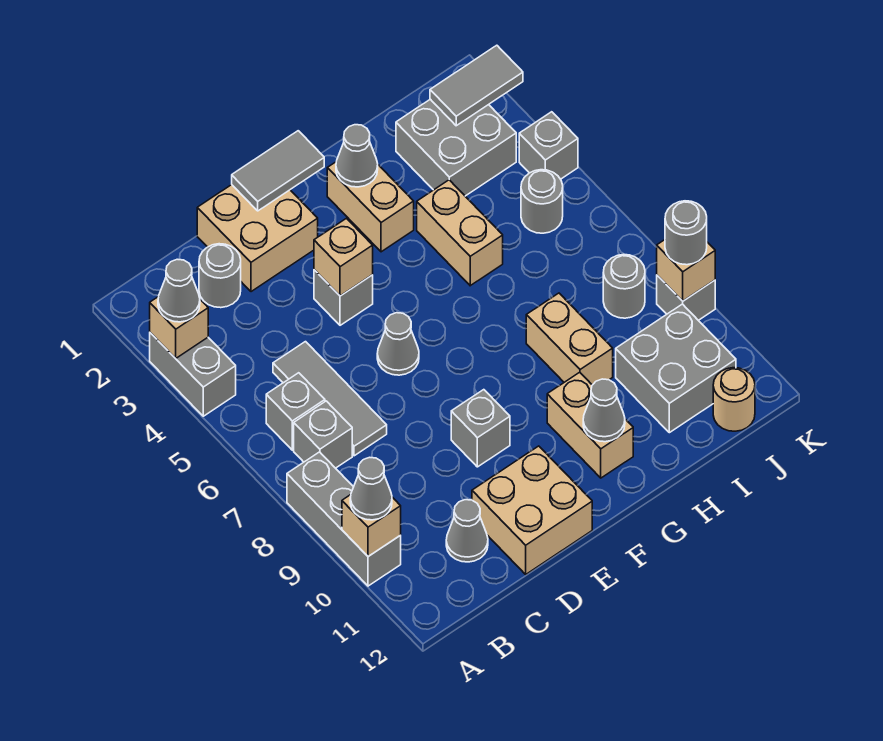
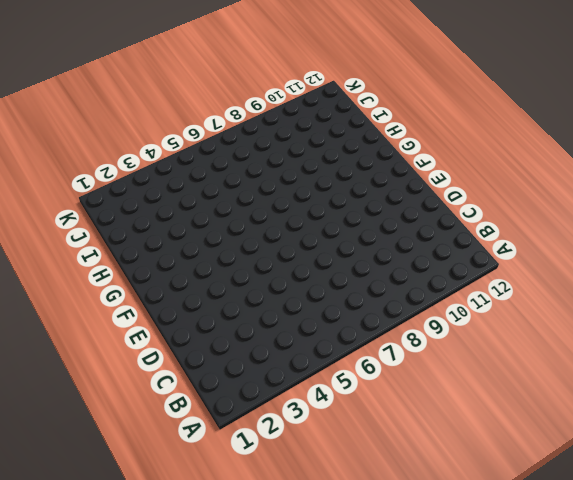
none -> grey 1x2 brick [150,333,236,416]
none -> grey 1x3 brick [287,452,401,586]
none -> grey 1x1 brick [266,373,325,450]
none -> grey 1x1 brick [294,401,352,468]

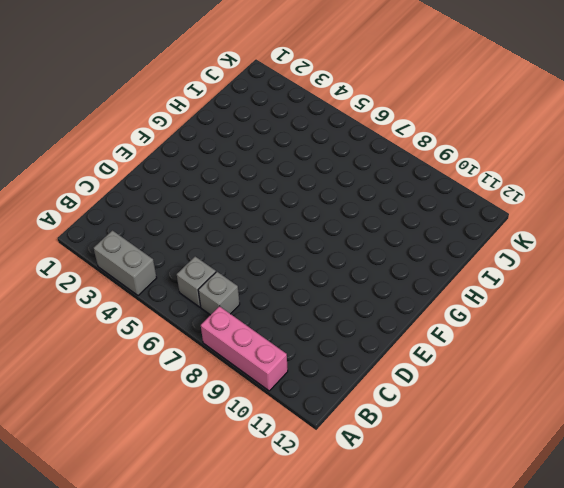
pink 1x3 brick [201,306,288,391] -> grey 1x3 brick [287,452,401,586]
none -> grey 1x1 round brick [199,244,241,308]
none -> grey 1x3 tile [273,342,387,456]
none -> grey 1x1 cone [446,500,488,562]
none -> tan 2x2 brick [197,185,318,292]

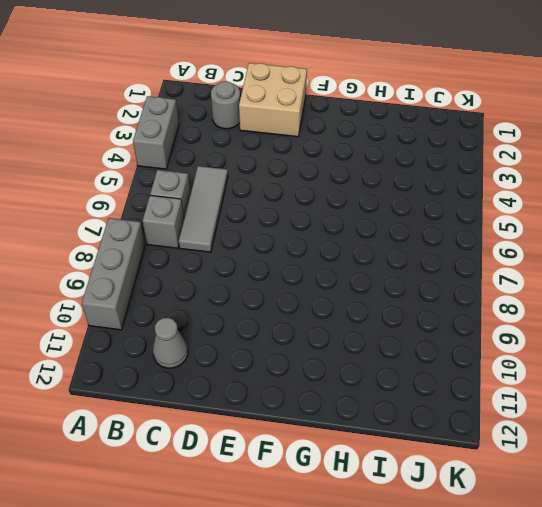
none -> tan 2x2 brick [472,446,592,574]
none -> grey 1x1 brick [314,270,373,325]
none -> grey 1x1 cone [377,313,419,375]
none -> grey 1x1 brick [451,390,510,467]

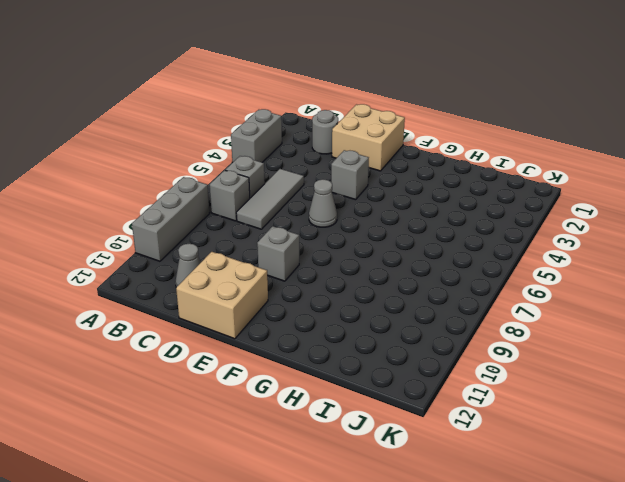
none -> tan 1x2 brick [327,162,414,252]
none -> tan 1x2 brick [547,372,633,478]
none -> tan 1x2 brick [417,180,503,286]
none -> tan 1x2 brick [526,293,613,385]

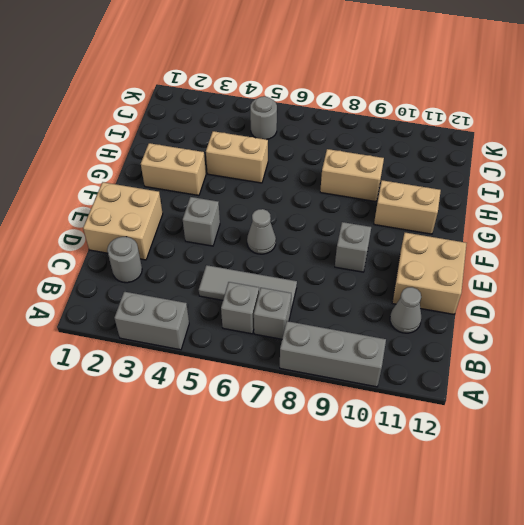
none -> grey 2x2 brick [396,99,516,196]
none -> grey 2x2 brick [616,304,736,433]
none -> grey 1x1 round brick [603,254,645,318]
none -> tan 1x1 round brick [713,368,755,431]

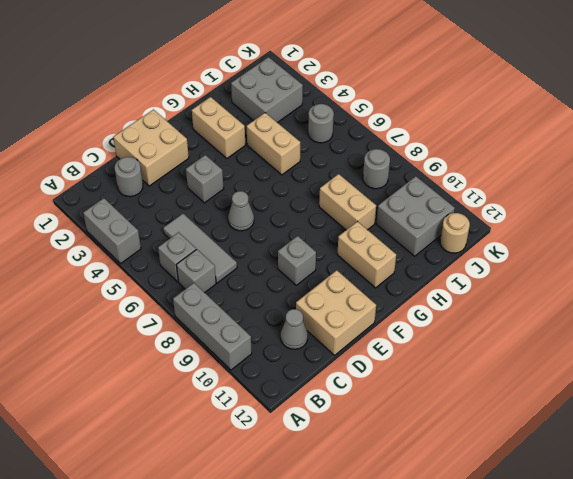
none -> grey 1x1 brick [519,112,578,179]
none -> grey 1x1 brick [657,275,715,320]
none -> tan 1x1 brick [150,297,208,358]
none -> tan 1x1 brick [342,495,401,556]

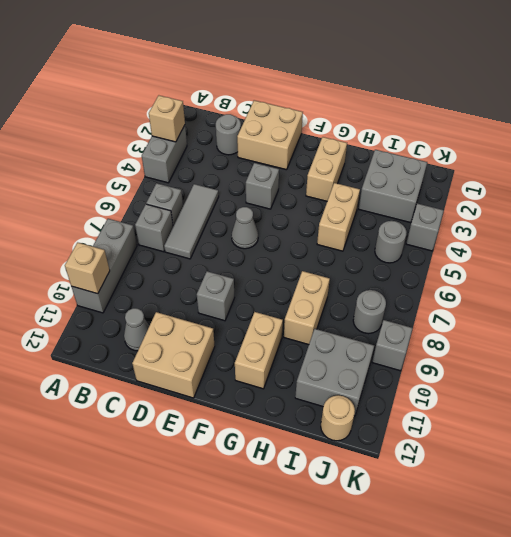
none -> grey 1x2 tile [232,131,324,211]
none -> tan 1x1 brick [314,218,373,296]
none -> grey 1x1 cone [336,125,378,187]
none -> grey 1x1 cone [583,379,625,442]

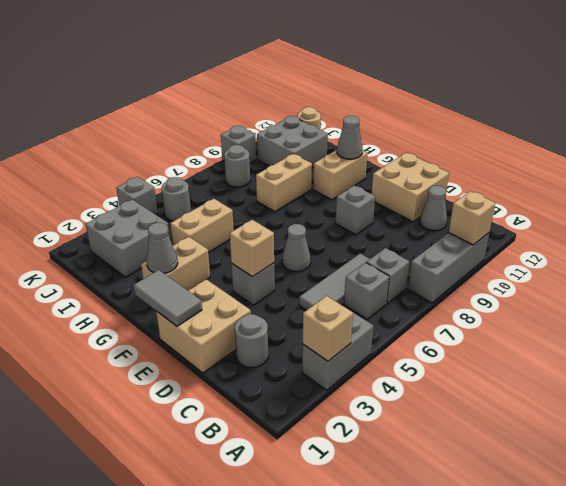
none -> grey 1x2 tile [430,45,523,126]
none -> tan 1x1 brick [657,240,715,301]
none -> grey 1x1 cone [158,259,200,322]
none -> grey 1x1 cone [350,457,392,520]

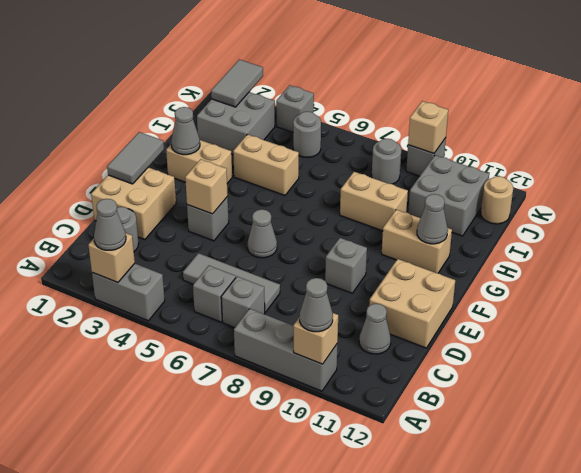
none -> grey 1x1 round brick [665,201,707,265]

